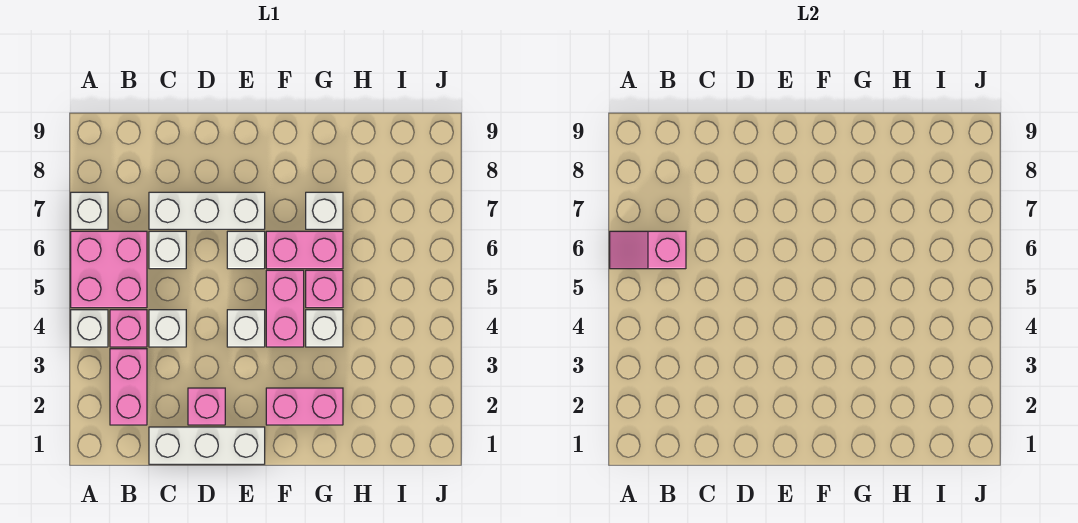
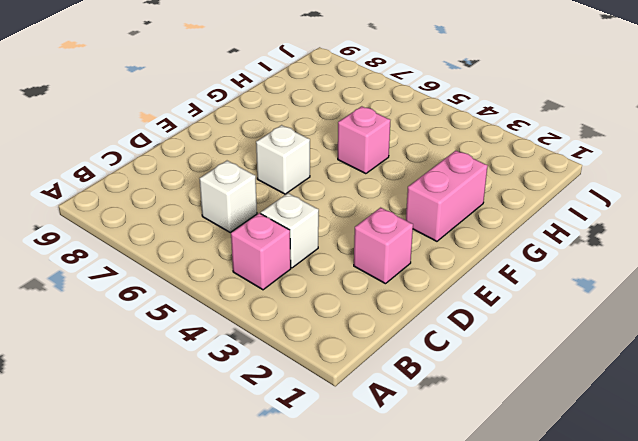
none -> white 1x1 brick [71,310,108,347]
none -> pink 2x2 brick [71,231,147,308]
none -> white 1x1 brick [71,192,108,229]

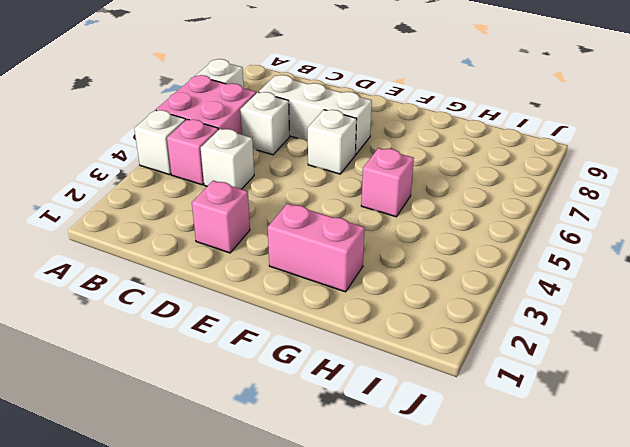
none -> pink 1x2 brick [110,349,147,425]
none -> white 1x3 brick [149,427,265,464]
none -> white 1x1 brick [227,310,265,347]

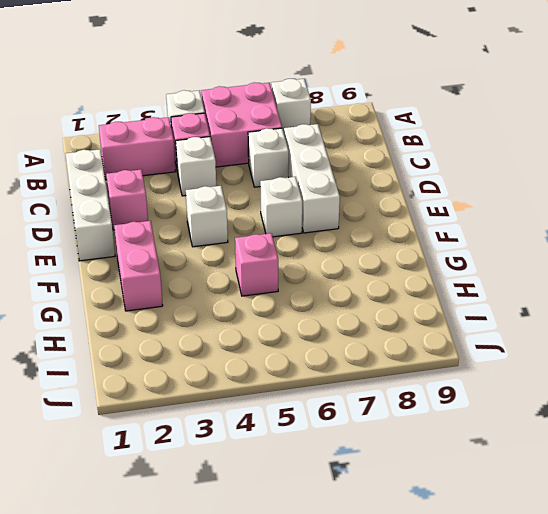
none -> pink 1x2 brick [266,270,304,347]
none -> pink 1x2 brick [266,231,343,269]
none -> white 1x1 brick [306,310,343,347]

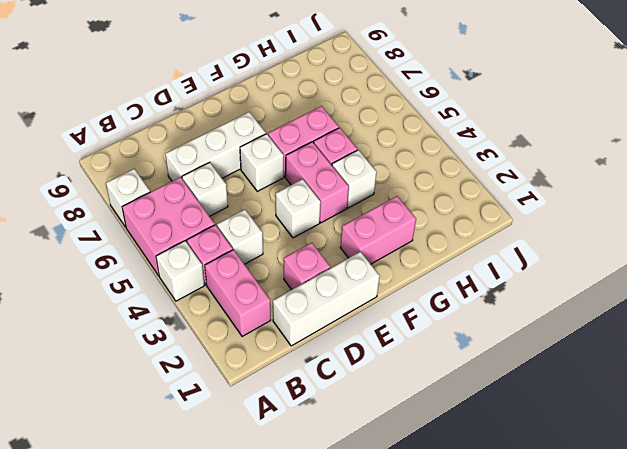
none -> white 1x1 brick [306,192,343,229]
none -> pink 1x2 slope [610,231,686,269]

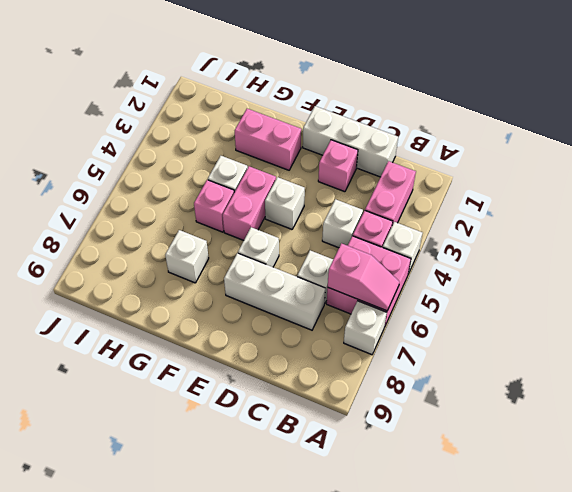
none -> pink 1x2 brick [266,231,343,269]

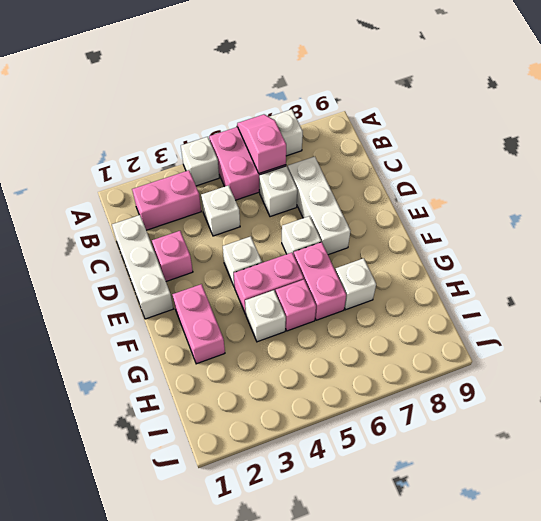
none -> pink 1x1 brick [110,310,147,347]

